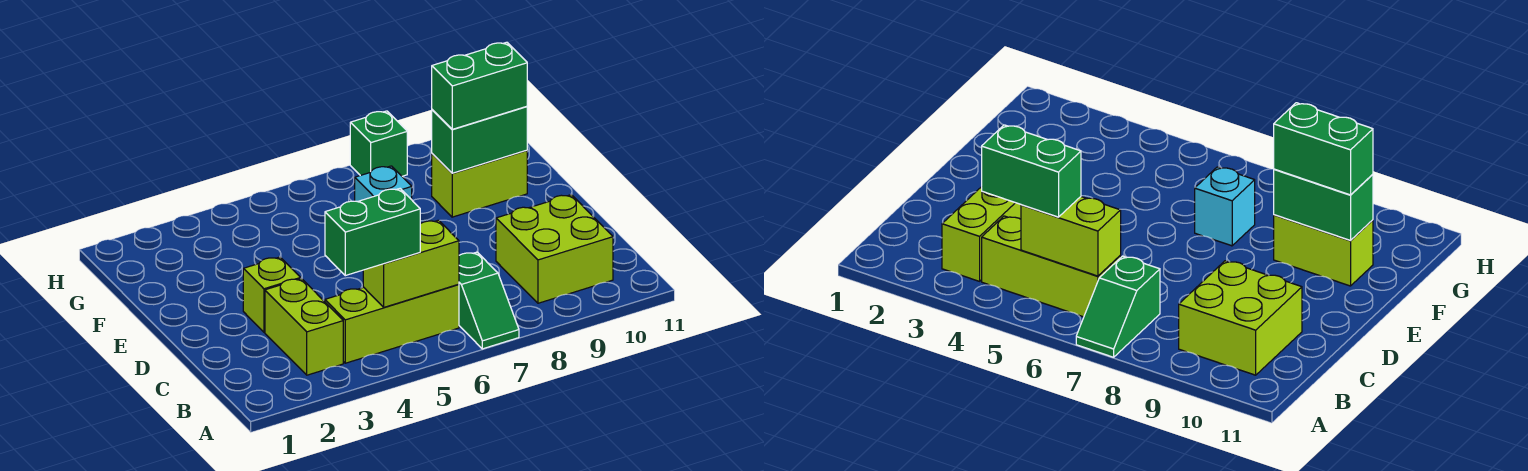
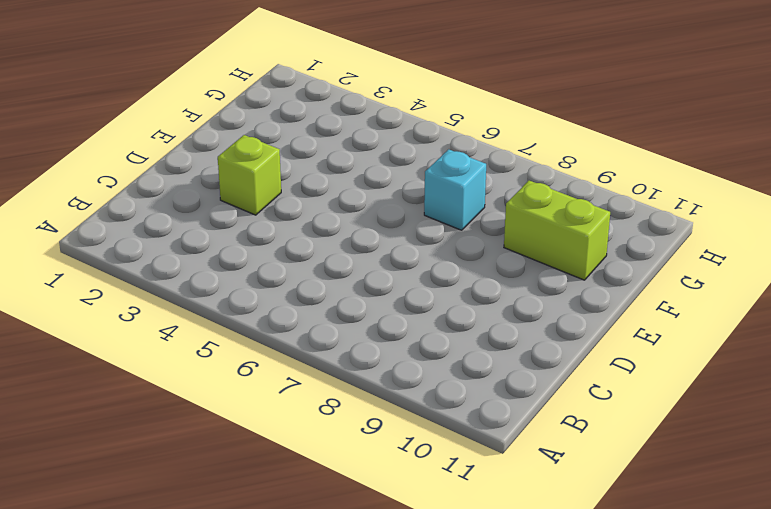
none -> green 1x2 slope [459,252,519,349]
none -> lime 1x2 brick [265,279,343,375]
none -> lime 1x3 brick [325,284,459,363]

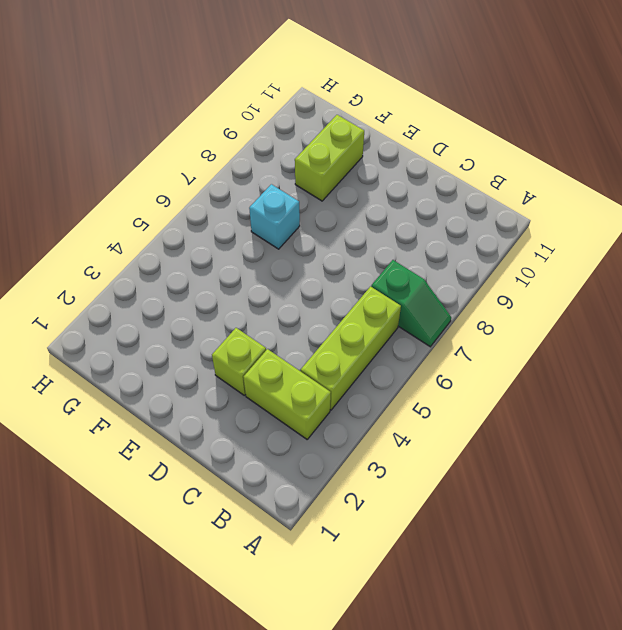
none -> lime 2x2 brick [496,195,613,303]
none -> green 1x1 brick [350,111,407,176]
none -> lime 1x2 brick [363,220,459,307]

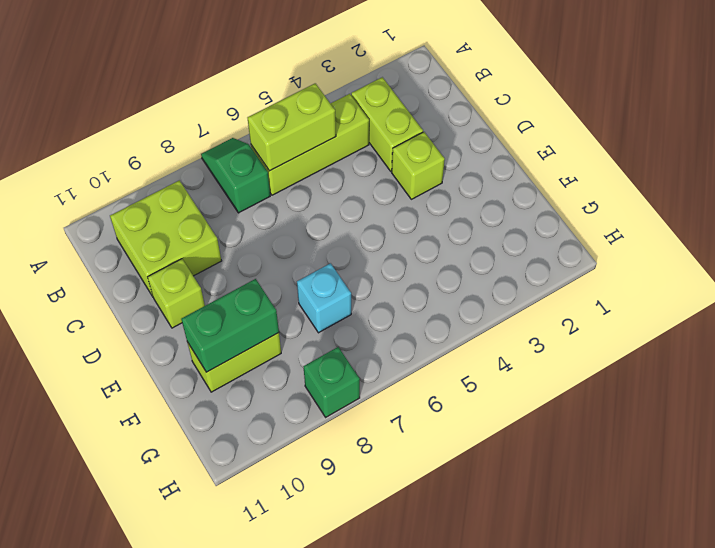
lime 1x1 brick [148,259,205,328] -> none
none -> green 1x2 brick [325,189,420,276]
none -> green 1x2 brick [432,42,527,129]

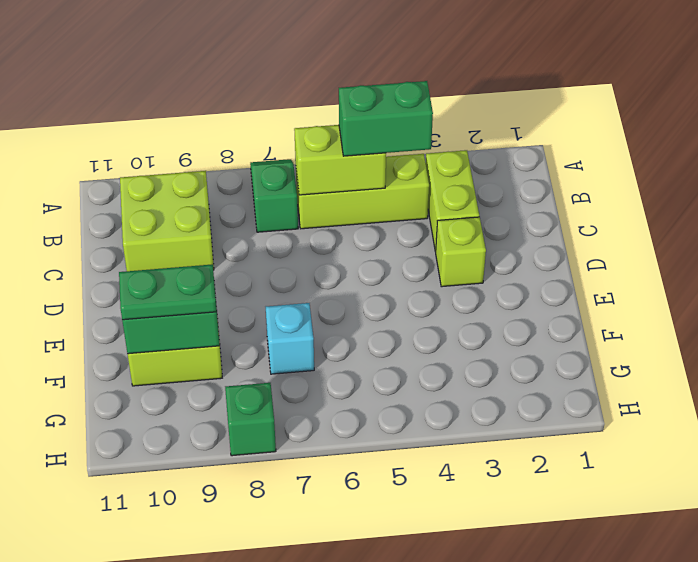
green 1x2 plate [119,265,217,320] -> green 1x2 brick [432,42,527,129]

